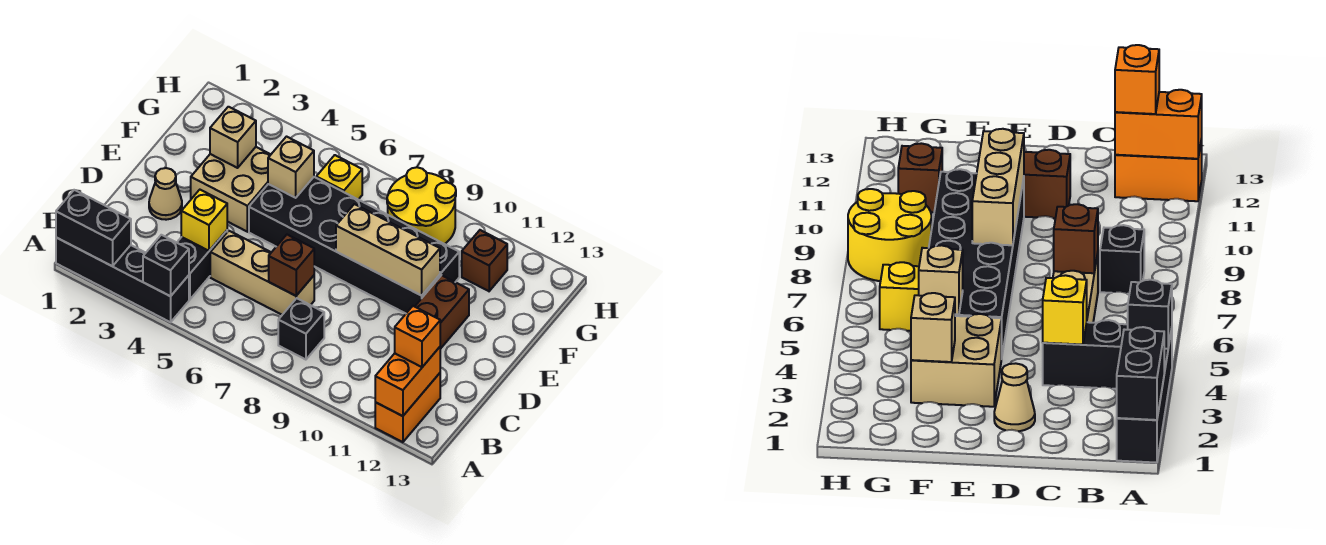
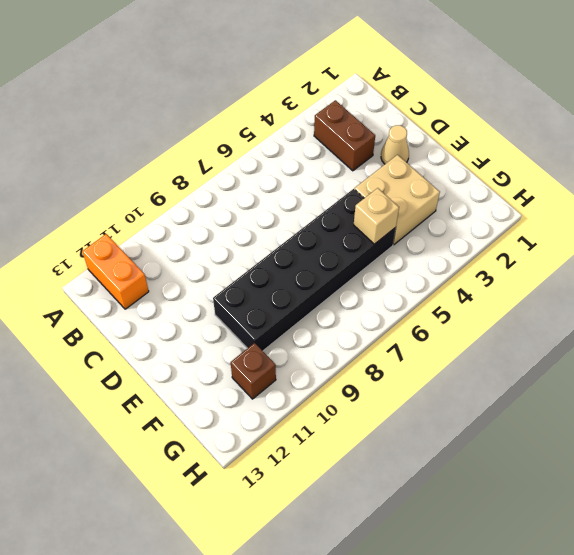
brown 1x2 brick [314,100,375,171] -> brown 1x2 brick moved to [415,275,469,349]
none -> black 1x4 brick [56,238,189,322]
none -> black 1x2 brick [177,231,227,300]
none -> black 1x1 brick [278,298,324,360]

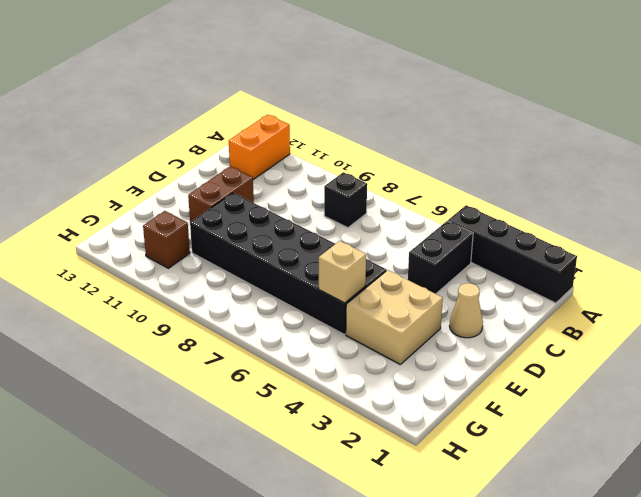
none -> tan 1x3 brick [210,231,314,315]
none -> yellow 1x1 brick [316,155,362,200]
none -> yellow 2x2 round brick [387,167,456,244]

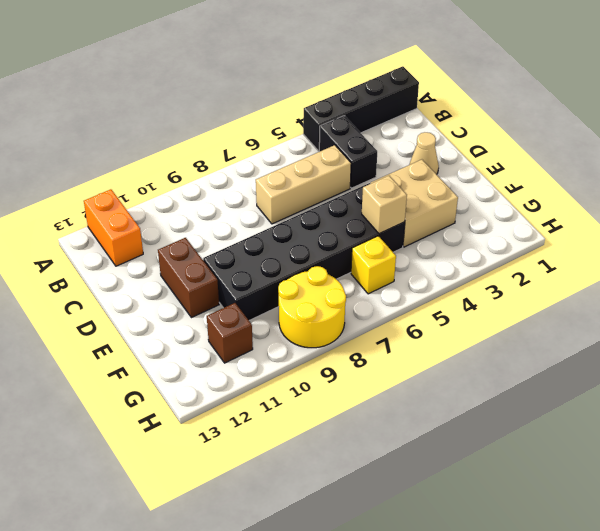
none -> black 1x1 brick [278,298,324,360]
none -> black 1x2 brick [56,190,131,266]
none -> black 1x1 brick [143,235,189,296]

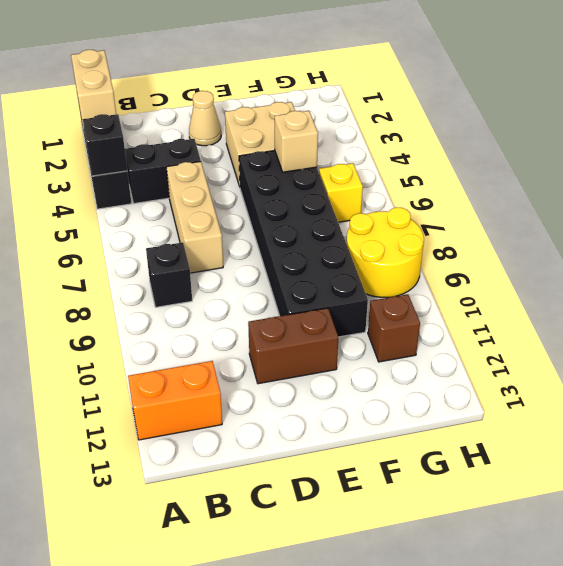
tan 1x2 brick [71,50,116,129] -> black 1x2 brick [56,190,131,266]
none -> orange 1x2 brick [375,347,440,416]
none -> yellow 1x1 brick [181,190,227,251]
none -> brown 1x1 brick [269,235,314,296]

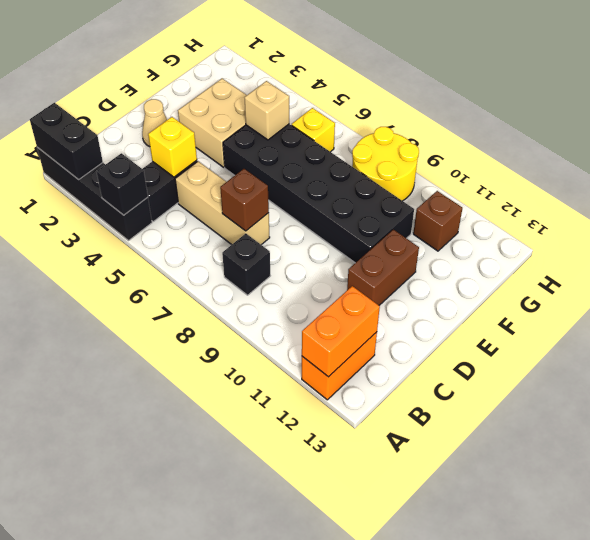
none -> tan 1x3 brick [336,204,440,296]
none -> tan 1x1 brick [210,107,256,168]
none -> orange 1x1 brick [395,306,440,367]

